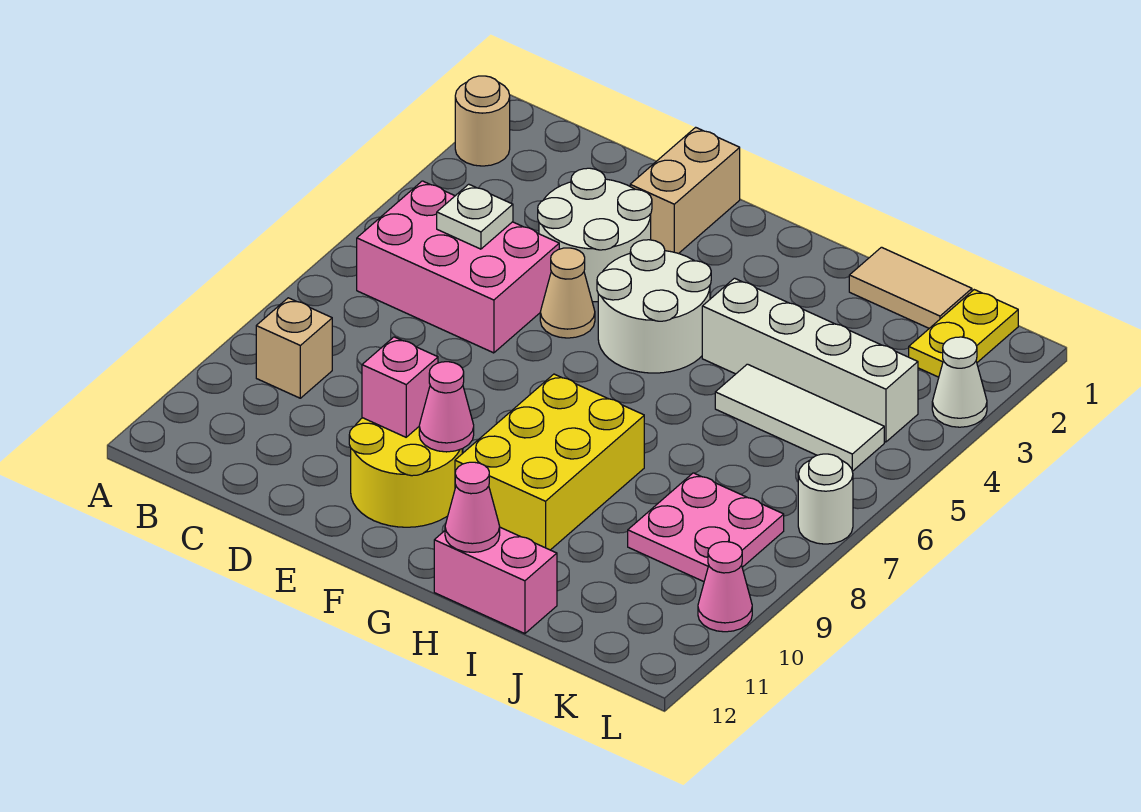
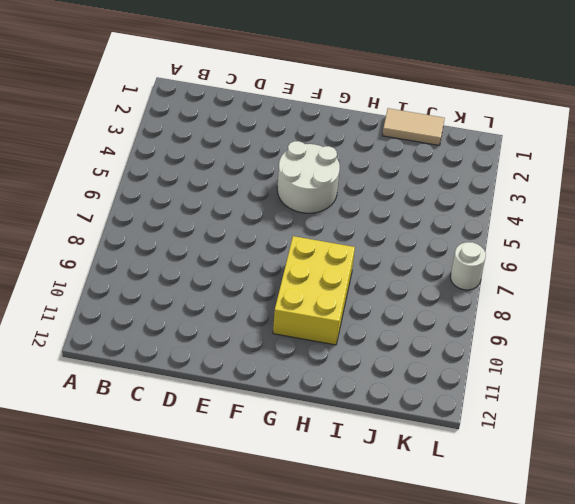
none -> tan 1x1 round brick [455,76,510,166]
none -> pink 2x3 brick [357,181,559,353]
none -> tan 1x1 brick [256,298,332,398]

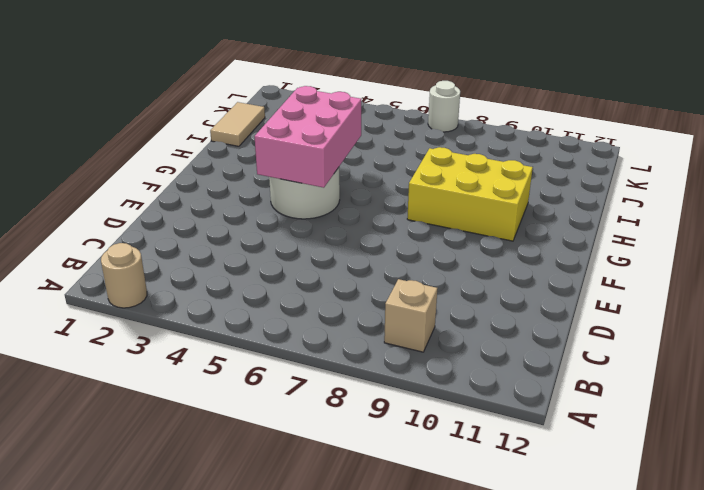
pink 2x3 brick [254,86,361,188] -> pink 2x3 brick moved to [357,181,559,353]
none -> white 2x2 round brick [538,168,652,302]
none -> tan 1x2 brick [630,127,740,254]
none -> tan 1x1 cone [540,248,595,338]

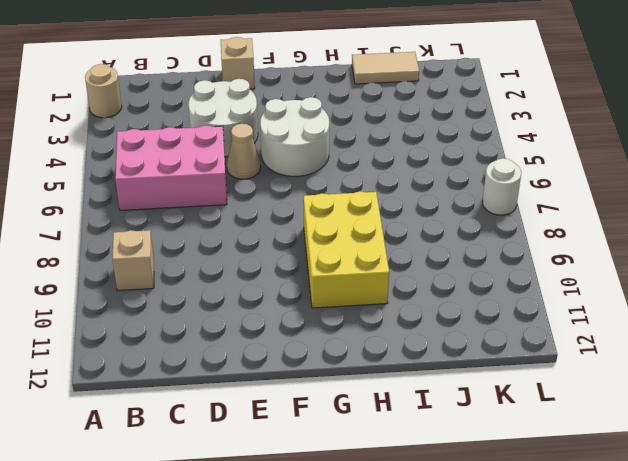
tan 1x1 brick [221,37,255,89] -> tan 1x2 brick [630,127,740,254]
none -> yellow 2x2 round brick [349,418,462,527]
none -> white 1x4 brick [702,278,918,442]
none -> pink 1x2 brick [434,527,557,634]

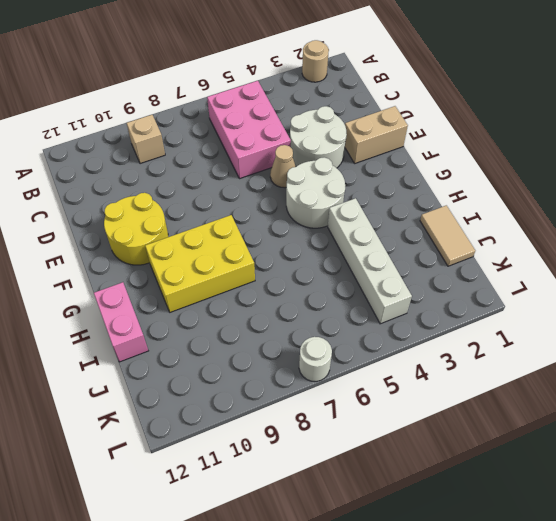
none -> white 1x3 tile [715,364,884,471]
none -> pink 2x2 plate [628,473,784,582]
none -> yellow 1x2 plate [909,290,1018,377]

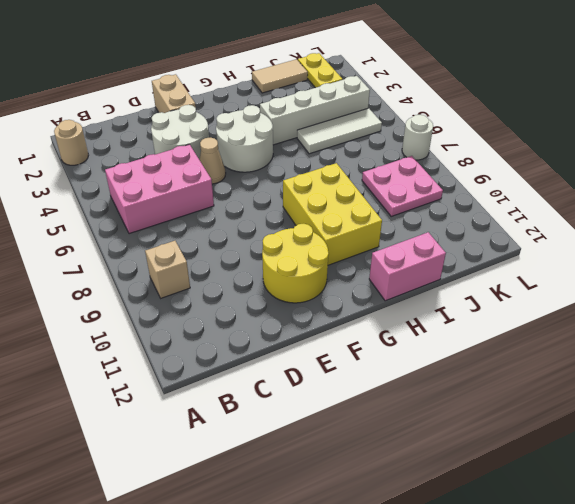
none -> white 1x1 cone [932,337,987,427]
none -> pink 1x1 cone [698,542,752,632]
none -> white 1x1 plate [437,184,513,249]

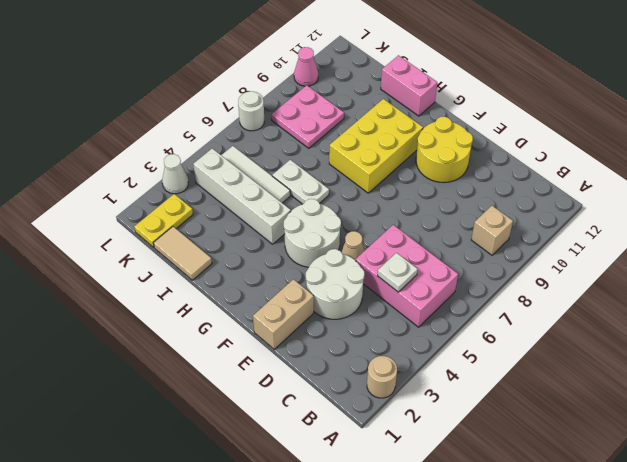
white 1x2 plate [272,160,329,204] -> none
none -> pink 1x1 brick [362,337,438,437]
none -> pink 1x1 cone [419,362,474,452]
none -> pink 1x1 cone [445,462,500,552]

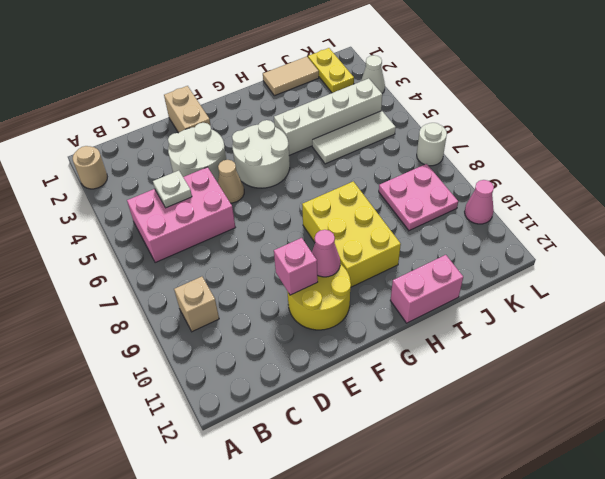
none -> pink 1x1 cone [445,462,500,552]

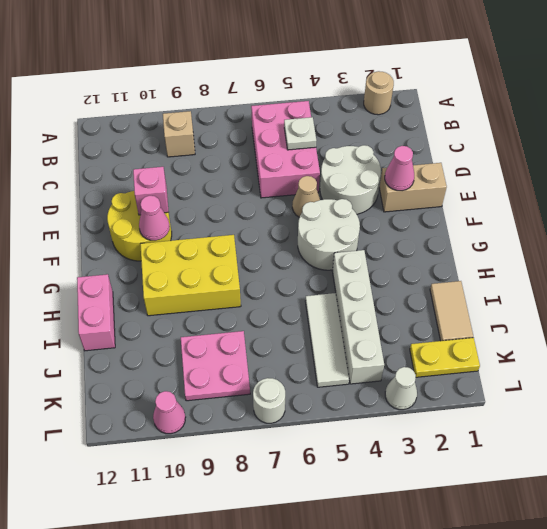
pink 1x1 cone [385,146,414,191] -> pink 1x1 cone moved to [445,462,500,552]

